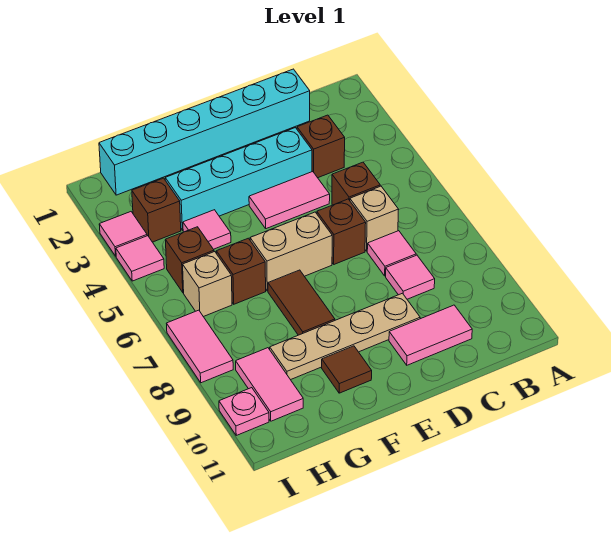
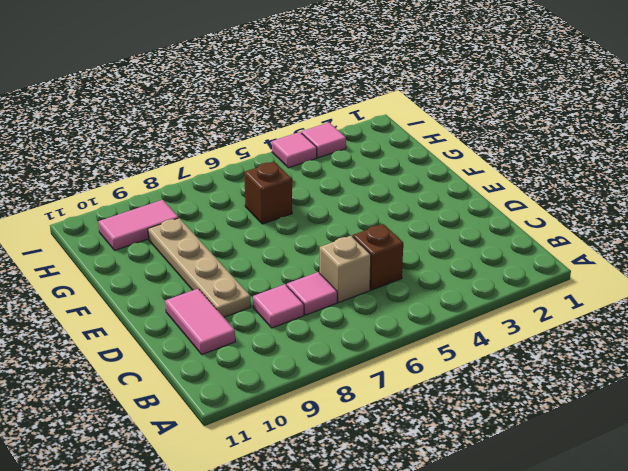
none -> cyan 1x6 brick [99,69,310,195]
none -> brown 1x1 brick [297,115,345,178]
none -> cyan 1x4 brick [165,128,312,230]

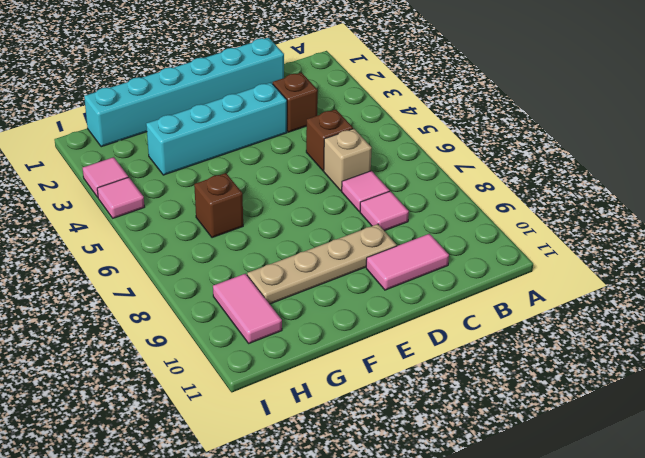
none -> pink 1x2 tile [249,172,330,229]
none -> brown 1x1 brick [317,199,366,264]
none -> tan 1x2 brick [250,212,332,291]

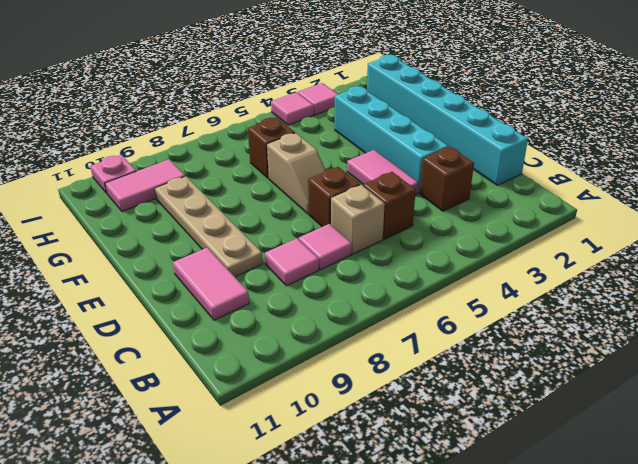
tan 1x2 slope [267,133,325,214] -> tan 1x2 brick [250,212,332,291]
none -> brown 1x2 tile [268,270,335,335]
none -> brown 1x1 tile [322,346,372,393]
none -> pink 1x1 tile [183,210,231,249]

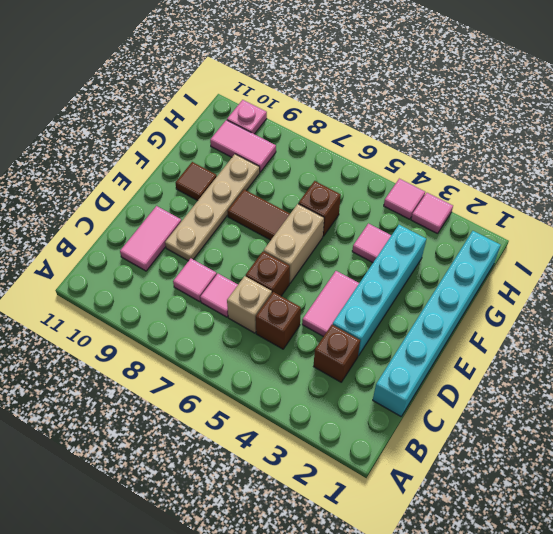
none -> brown 1x1 brick [132,178,181,242]
none -> brown 1x1 brick [166,227,214,293]
none -> tan 1x1 brick [183,252,232,317]

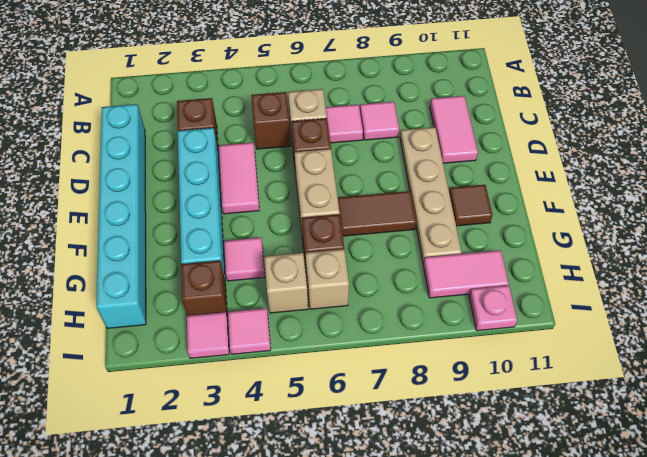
tan 1x1 brick [264,253,308,313] -> brown 1x1 brick [166,227,214,293]
none -> pink 1x2 tile [167,310,233,383]

